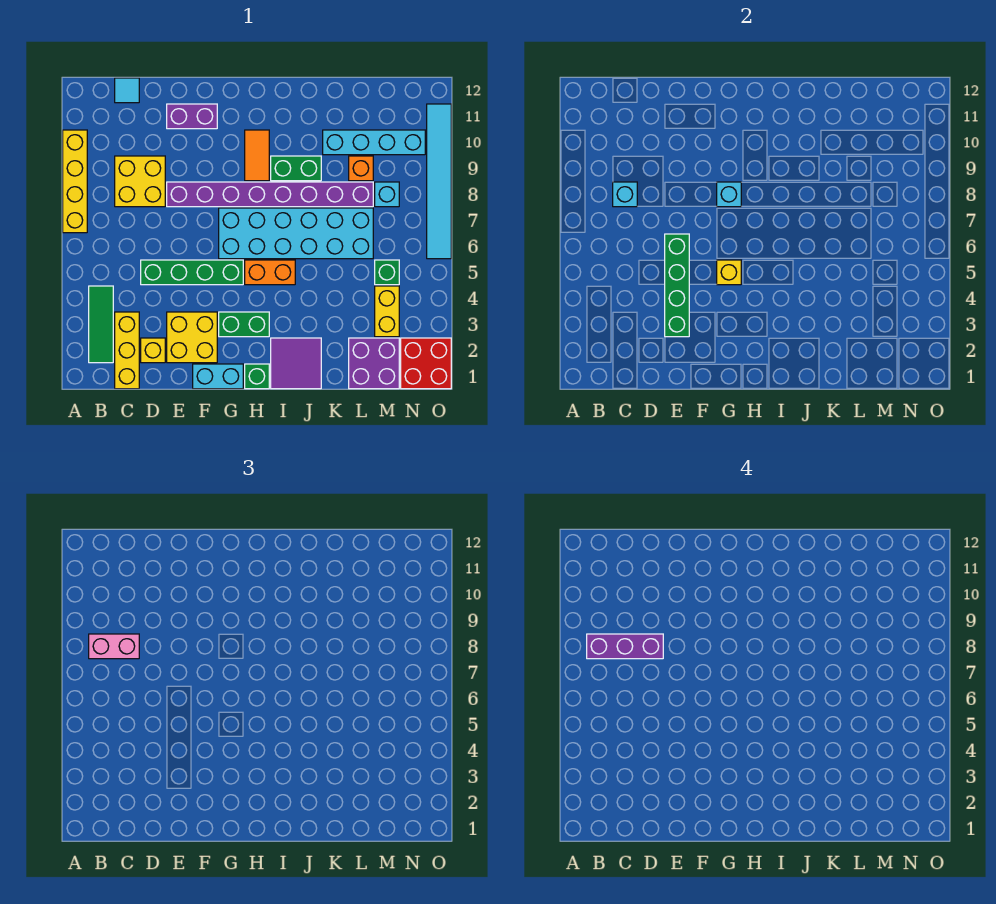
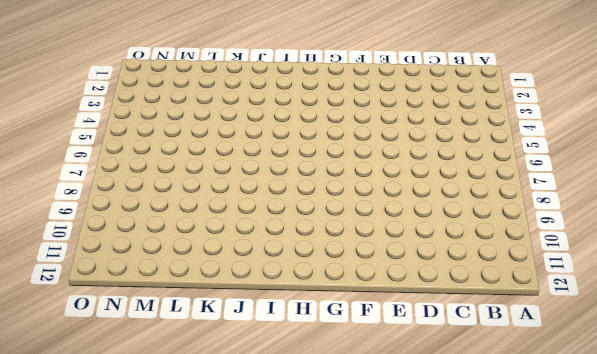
none -> yellow 1x4 brick [63,130,87,233]
none -> green 1x3 tile [89,286,113,363]
none -> yellow 1x3 brick [115,312,139,389]
none -> yellow 2x2 brick [115,156,165,207]

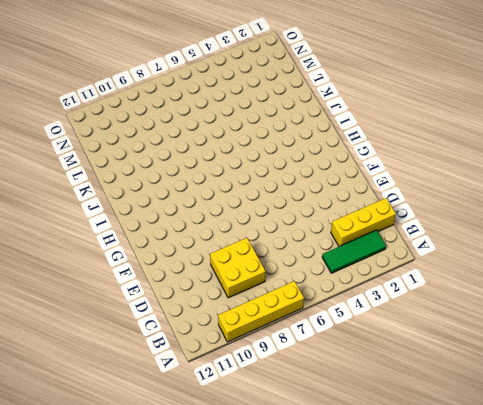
none -> cyan 1x1 tile [115,78,139,103]
none -> yellow 1x1 brick [141,338,165,363]
none -> green 1x4 brick [141,260,243,285]
none -> yellow 2x2 brick [167,312,217,363]

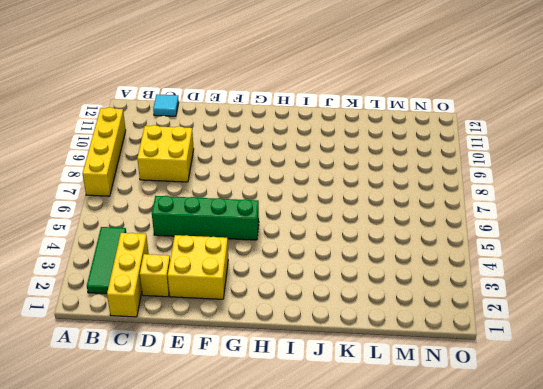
none -> purple 1x8 brick [167,182,373,207]
none -> purple 1x2 brick [167,104,217,129]
none -> cyan 1x2 brick [193,364,243,389]
none -> green 1x2 brick [219,312,269,337]

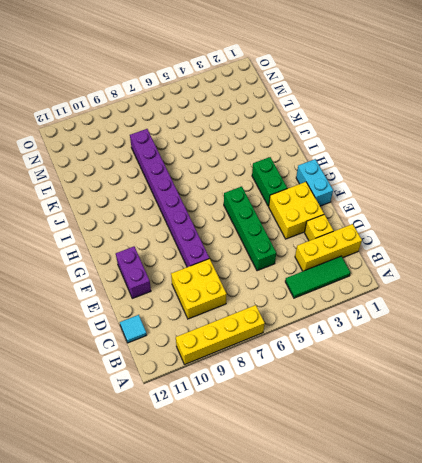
none -> cyan 2x6 brick [219,208,373,259]
none -> green 1x1 brick [245,364,269,389]
none -> orange 1x2 brick [245,260,295,285]
none -> orange 1x2 tile [245,130,269,181]

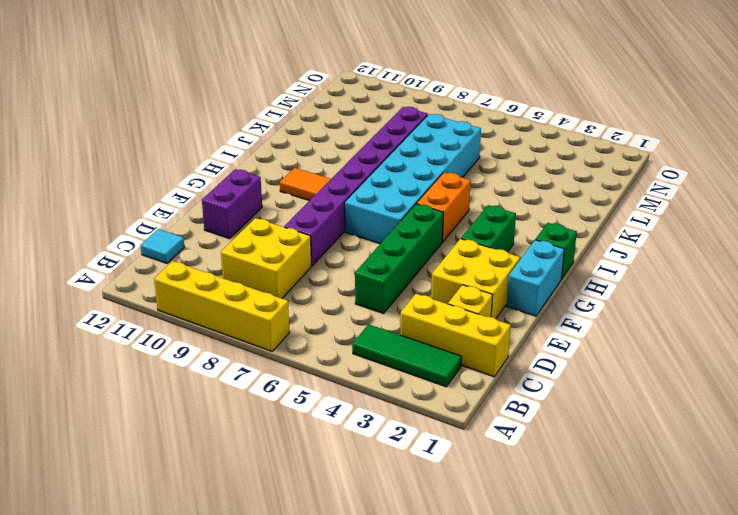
none -> purple 2x2 tile [271,338,321,389]
none -> green 1x2 brick [271,156,321,181]
none -> cyan 1x4 brick [323,130,425,155]
none -> purple 2x2 brick [349,338,399,389]

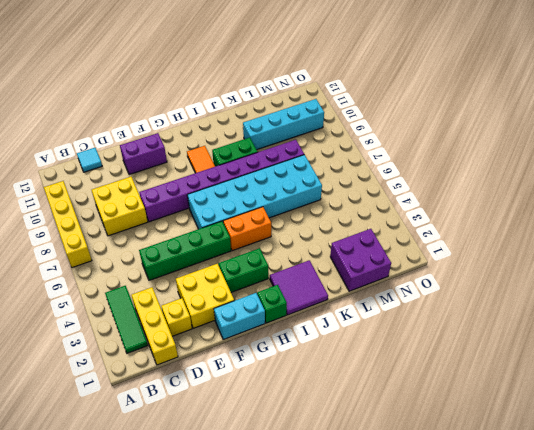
none -> orange 1x1 brick [349,156,373,181]
none -> yellow 1x2 brick [375,286,399,337]
none -> green 1x1 brick [375,260,399,285]
none -> cyan 1x1 brick [375,182,399,207]

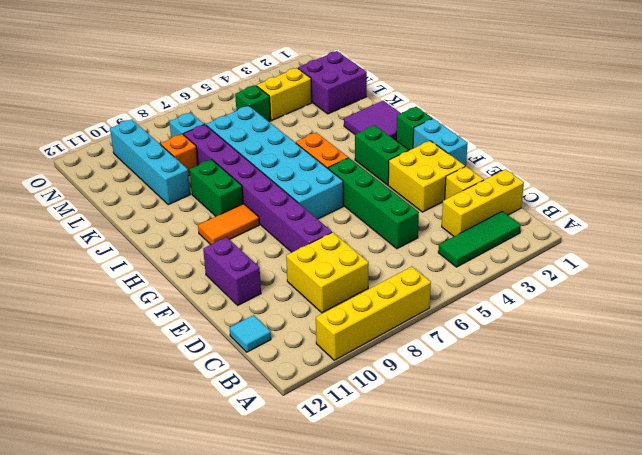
none -> red 2x2 brick [401,338,451,389]
none -> cyan 1x6 tile [427,104,451,259]
none -> cyan 1x1 brick [613,182,637,207]
none -> green 1x4 brick [665,234,689,337]

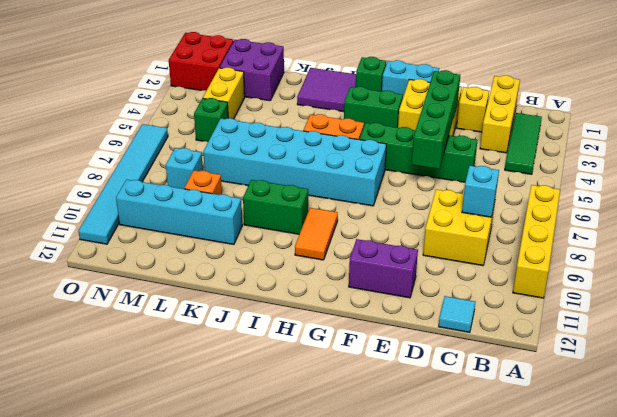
none -> purple 1x8 brick [167,182,373,207]
none -> yellow 1x1 brick [717,260,741,285]
none -> cyan 1x1 brick [717,182,741,207]
none -> pink 1x2 brick [89,634,139,659]

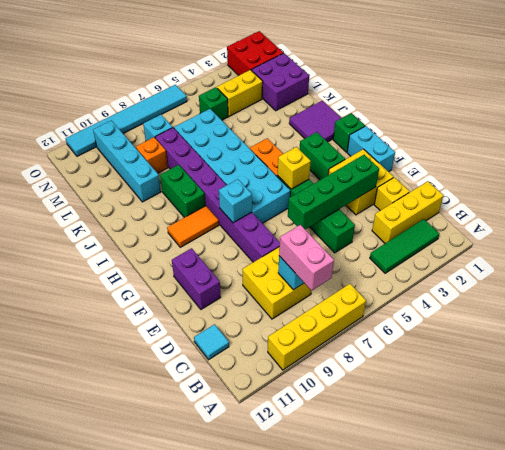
none -> purple 1x3 brick [587,634,663,659]

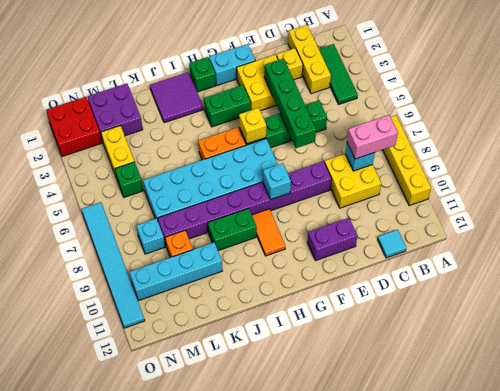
none -> purple 1x3 brick [587,634,663,659]

